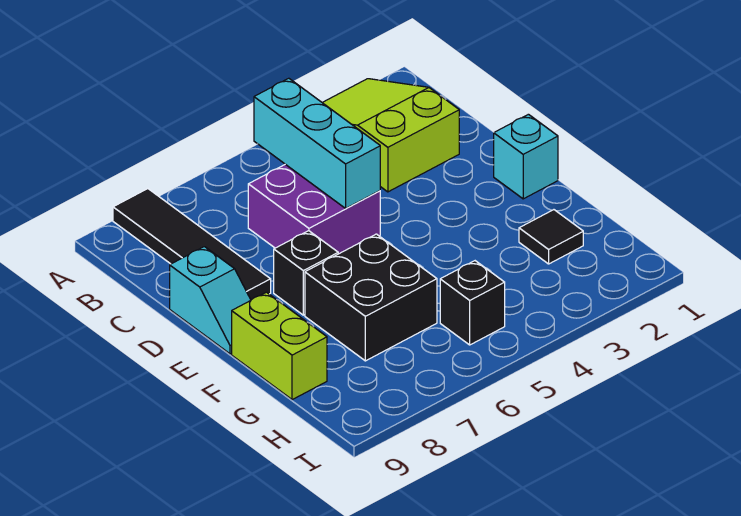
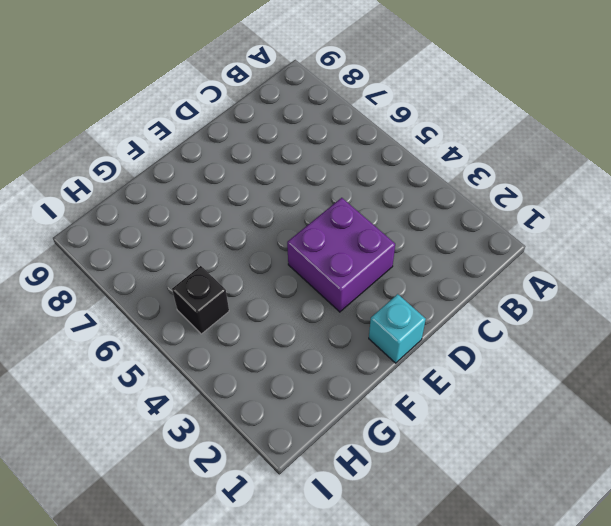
purple 2x2 brick [287,198,395,312] -> purple 2x2 brick moved to [248,164,380,254]
none -> lime 2x3 slope [322,79,459,192]
none -> black 1x4 tile [113,189,271,300]

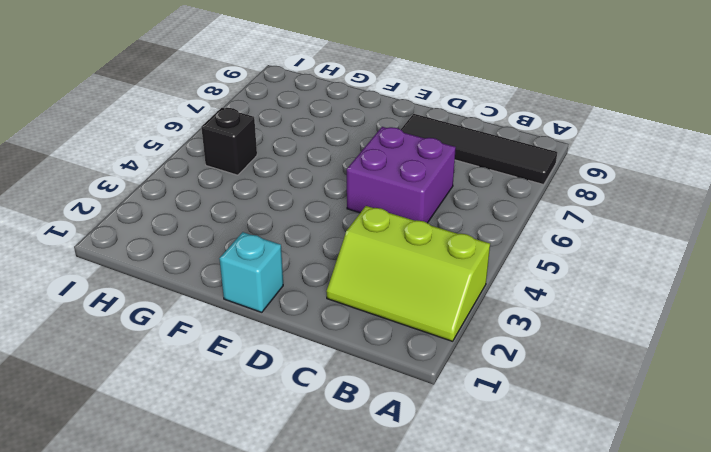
lime 2x3 slope [326,206,490,341] -> lime 2x3 slope turned to [322,79,459,192]
none -> cyan 1x2 slope [170,247,251,354]
none -> black 1x1 brick [274,231,338,315]

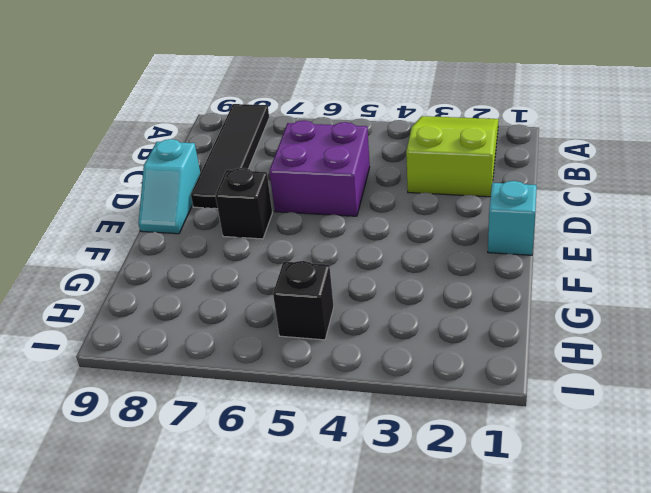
none -> black 2x2 brick [305,234,437,361]
none -> lime 1x2 brick [232,292,327,400]

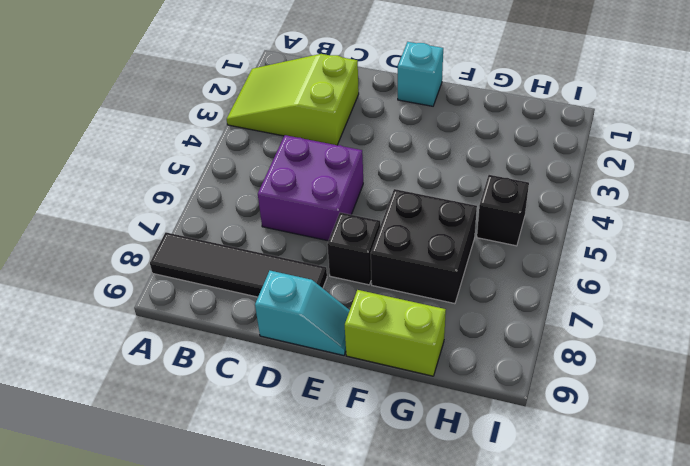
none -> black 1x1 tile [519,210,583,264]
none -> cyan 1x3 brick [254,78,380,208]

